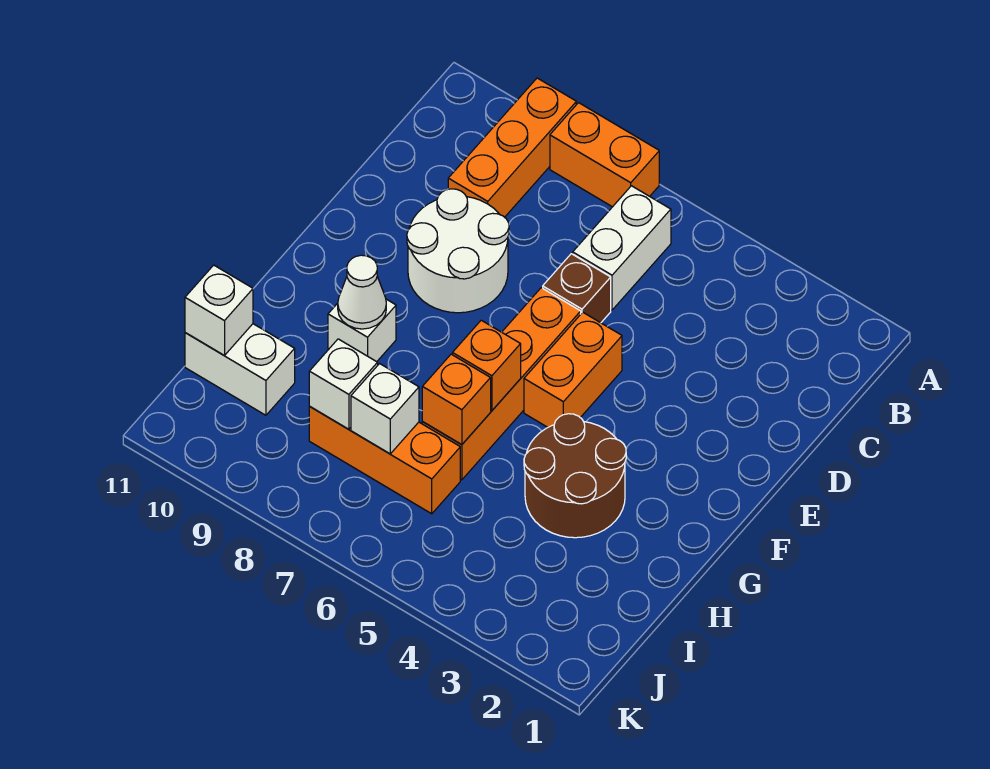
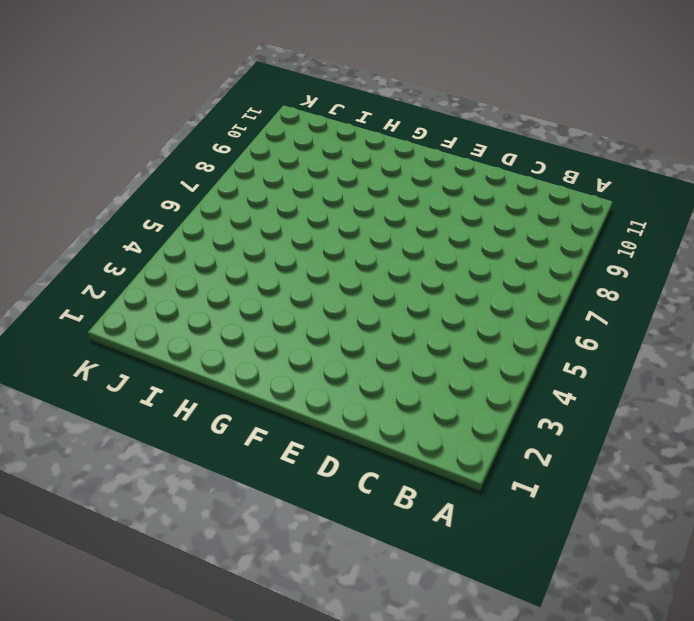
none -> orange 1x2 brick [550,103,659,207]
none -> orange 1x3 brick [448,78,576,217]
none -> white 1x2 brick [573,186,671,310]

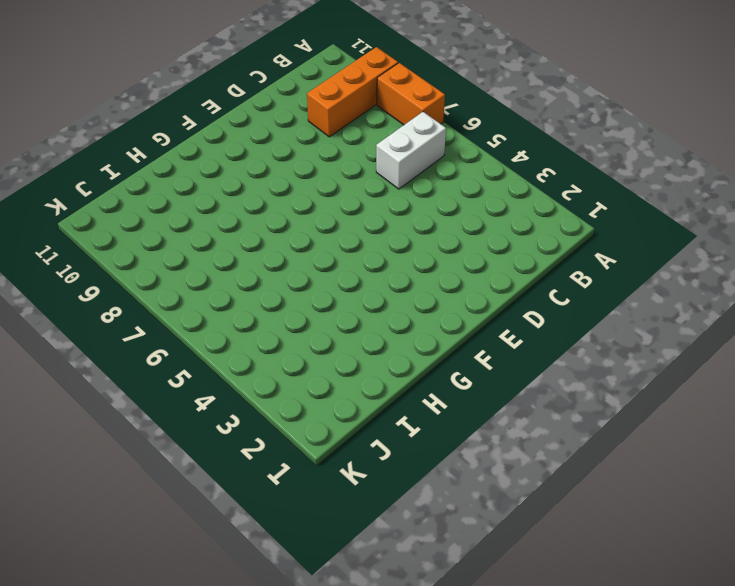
none -> brown 1x1 brick [543,254,611,323]
none -> white 2x2 round brick [407,189,509,313]
none -> orange 1x2 brick [524,312,622,427]

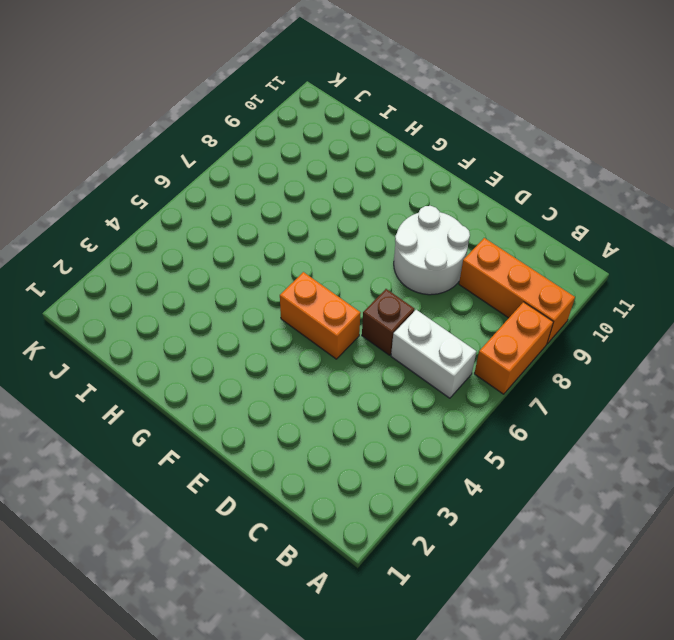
none -> orange 1x4 brick [422,288,581,480]
none -> brown 2x2 round brick [524,414,626,538]
none -> white 1x1 brick [328,299,396,362]

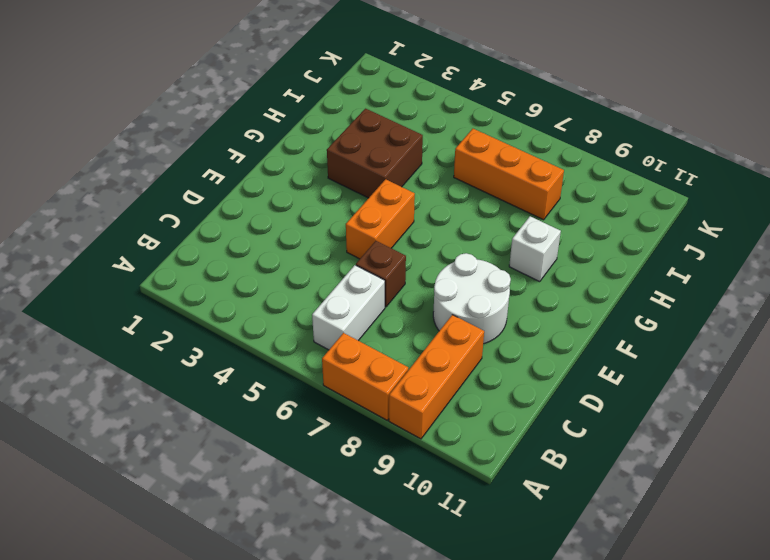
brown 2x2 brick [327,109,423,198] -> brown 2x2 round brick [524,414,626,538]
none -> orange 1x4 brick [422,288,581,480]
none -> white 1x2 brick [185,324,295,415]
none -> orange 1x1 brick [452,320,521,411]

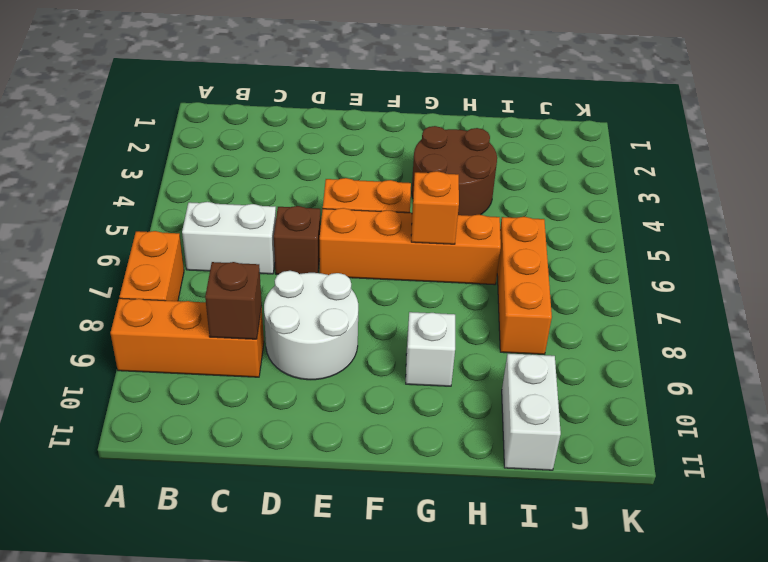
brown 1x1 brick [205,262,262,339] -> none
none -> white 1x1 cone [338,255,386,329]
none -> orange 1x1 brick [422,354,491,445]
none -> white 1x1 brick [351,364,419,454]

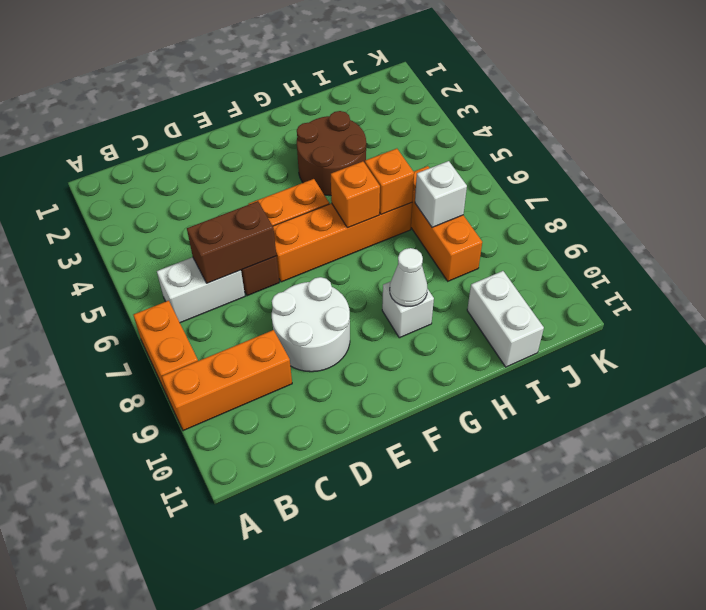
brown 1x2 brick [187,201,276,283] -> none
none -> white 1x1 brick [309,339,378,429]
none -> white 1x1 brick [185,265,253,355]

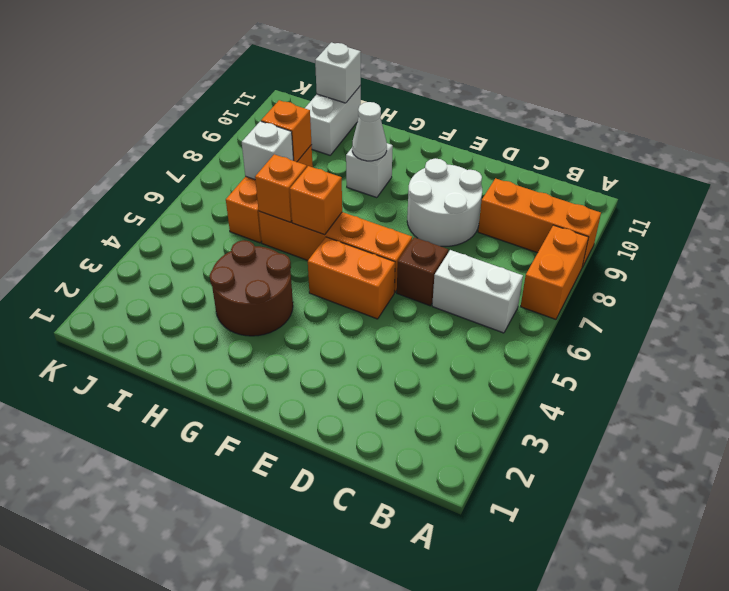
orange 1x1 brick [261,100,312,162] -> white 1x1 brick [309,339,378,429]

